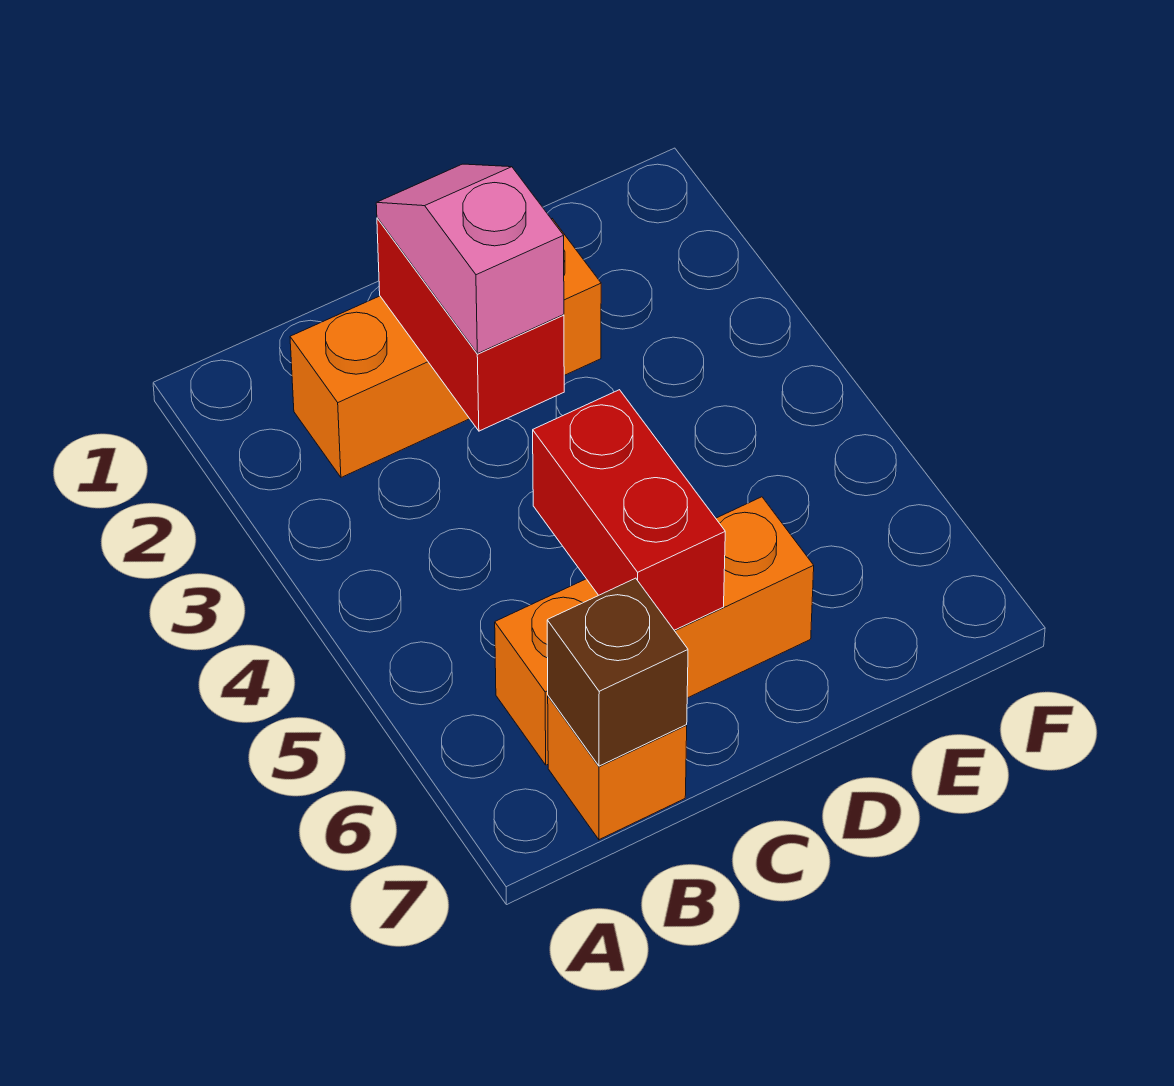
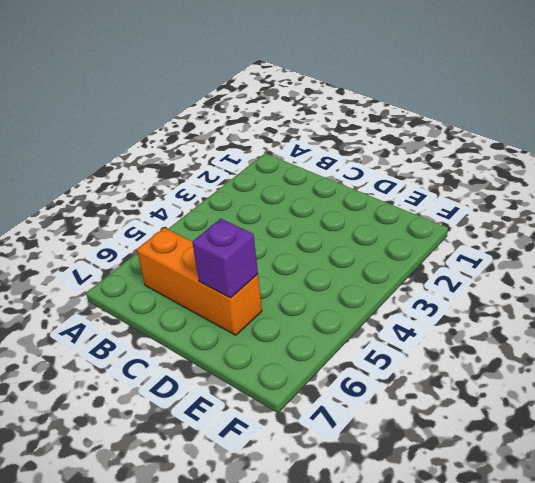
purple 1x1 brick [192,219,258,298] -> none
none -> orange 1x3 brick [290,219,601,477]
none -> orange 1x1 brick [548,696,687,840]

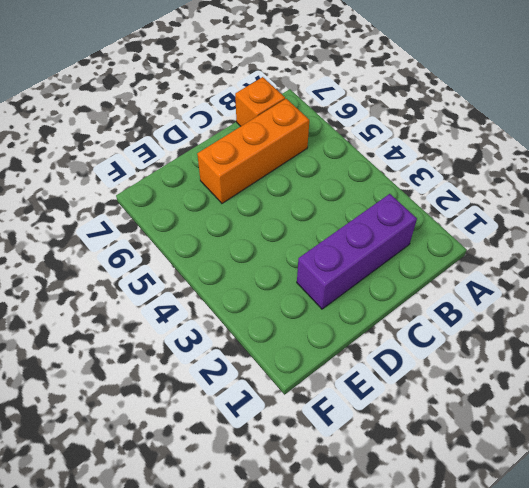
purple 1x3 brick [297,194,417,309] -> orange 1x3 brick [290,219,601,477]
none -> brown 1x1 brick [547,578,688,766]
none -> red 1x2 brick [377,218,564,431]

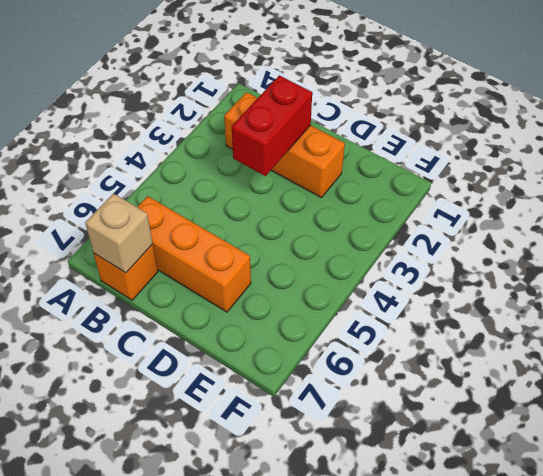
tan 1x1 brick [85,194,153,273] -> brown 1x1 brick [547,578,688,766]
none -> red 1x2 brick [533,390,725,630]
none -> pink 1x2 slope [376,164,564,354]

